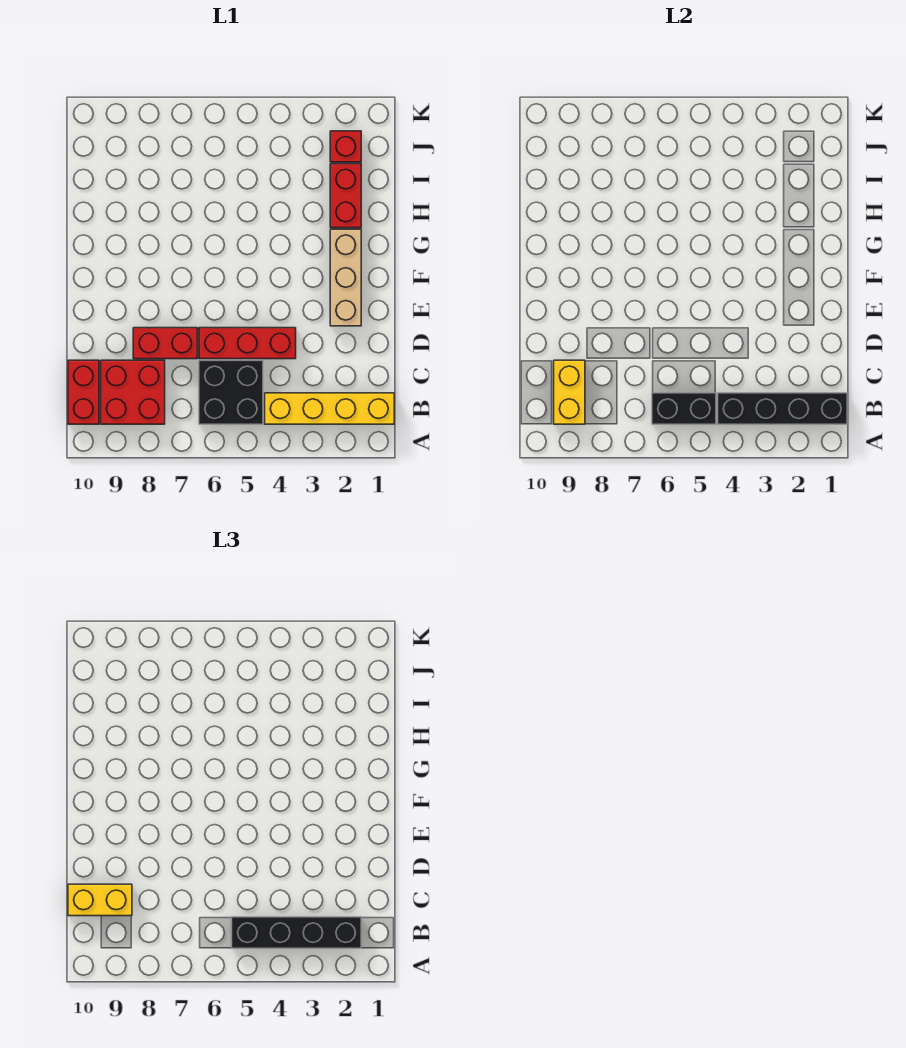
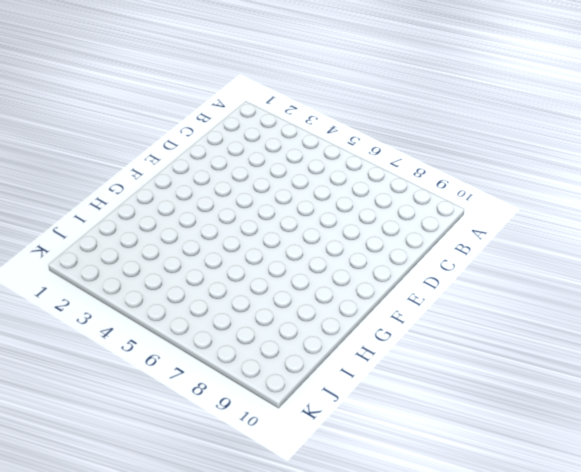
none -> yellow 1x4 brick [265,393,394,424]
none -> black 2x2 brick [199,360,263,424]
none -> red 2x2 brick [101,360,165,424]

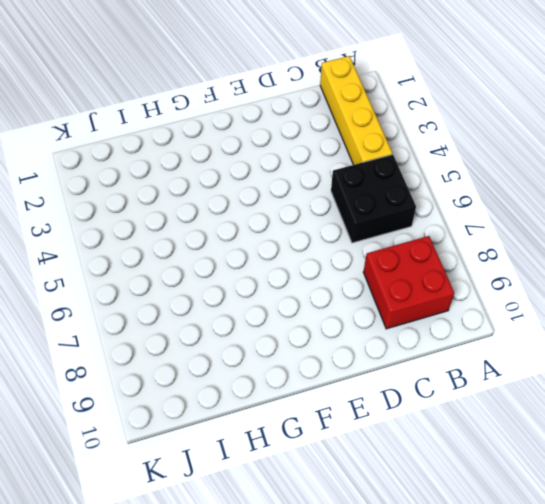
none -> red 1x2 brick [68,360,99,424]
none -> red 1x3 brick [199,328,296,359]
none -> red 1x2 brick [133,328,197,359]

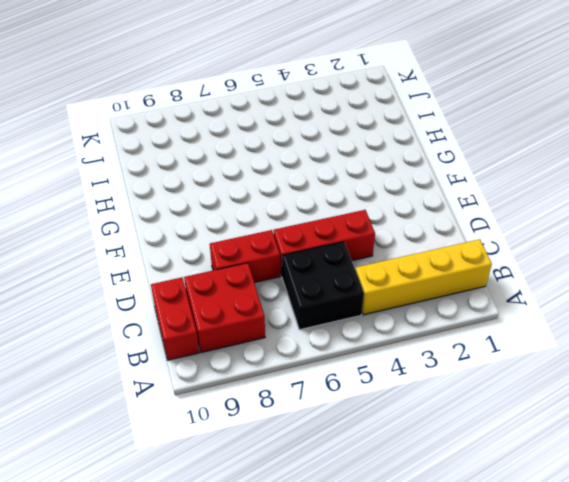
none -> tan 1x3 brick [330,229,361,326]
none -> red 1x2 brick [330,164,361,228]
none -> red 1x1 brick [330,131,361,162]

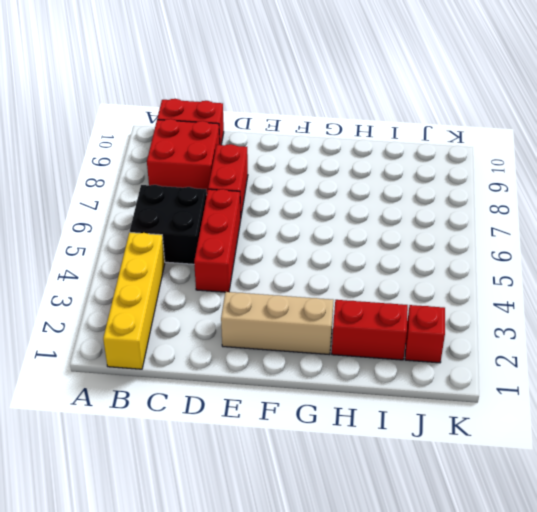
none -> black 1x4 brick [718,393,847,424]
none -> black 1x2 brick [652,393,716,424]
none -> yellow 1x2 brick [554,360,585,424]

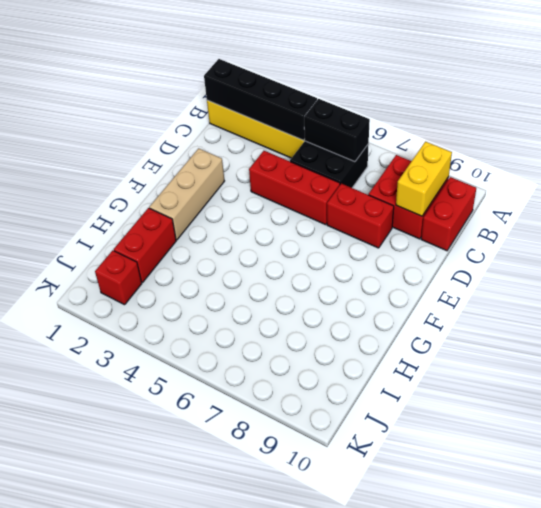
none -> black 1x4 brick [232,917,361,948]
none -> yellow 1x2 brick [68,884,132,916]

